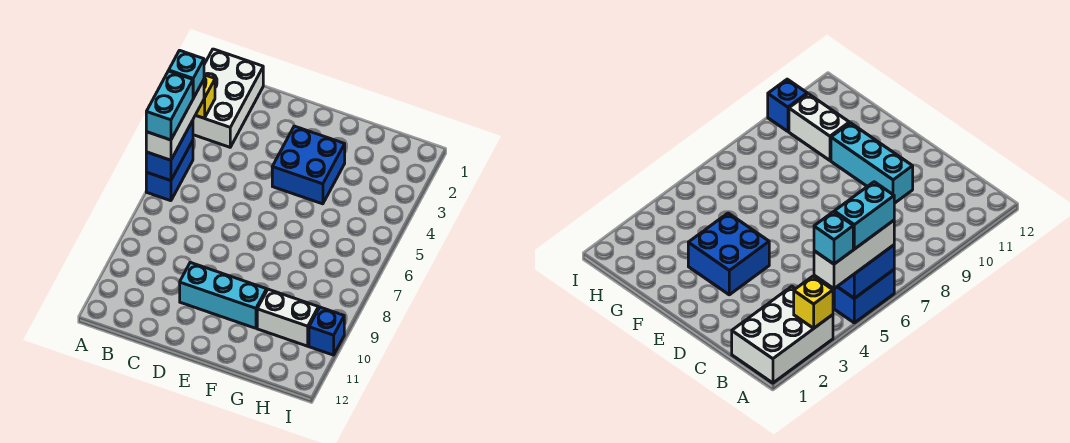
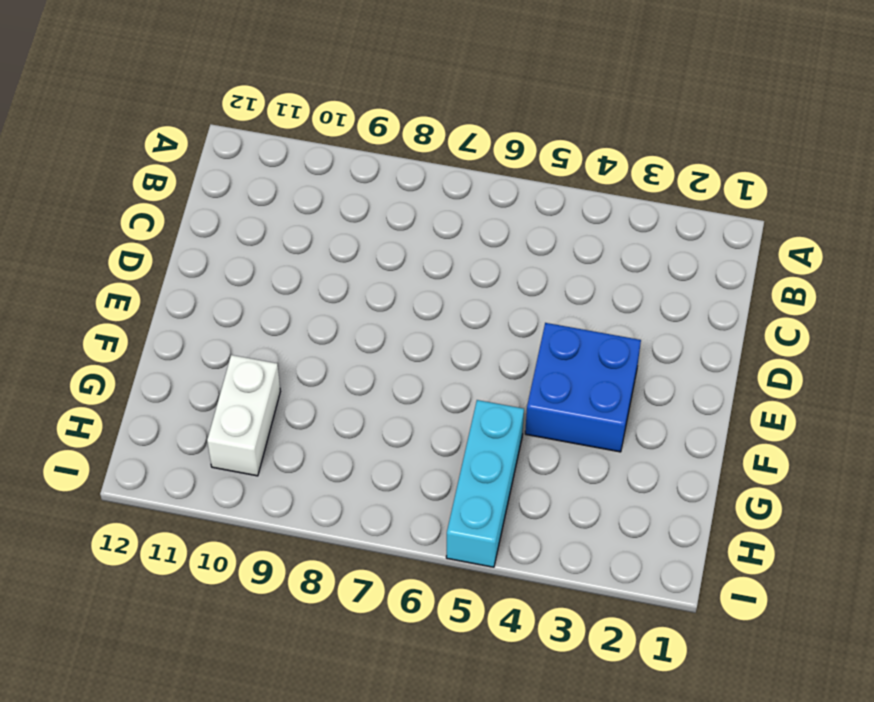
cyan 1x3 brick [446,400,524,567] -> cyan 1x3 brick moved to [180,262,267,328]
none -> white 2x3 brick [193,49,263,147]
none -> blue 1x2 brick [146,141,193,201]

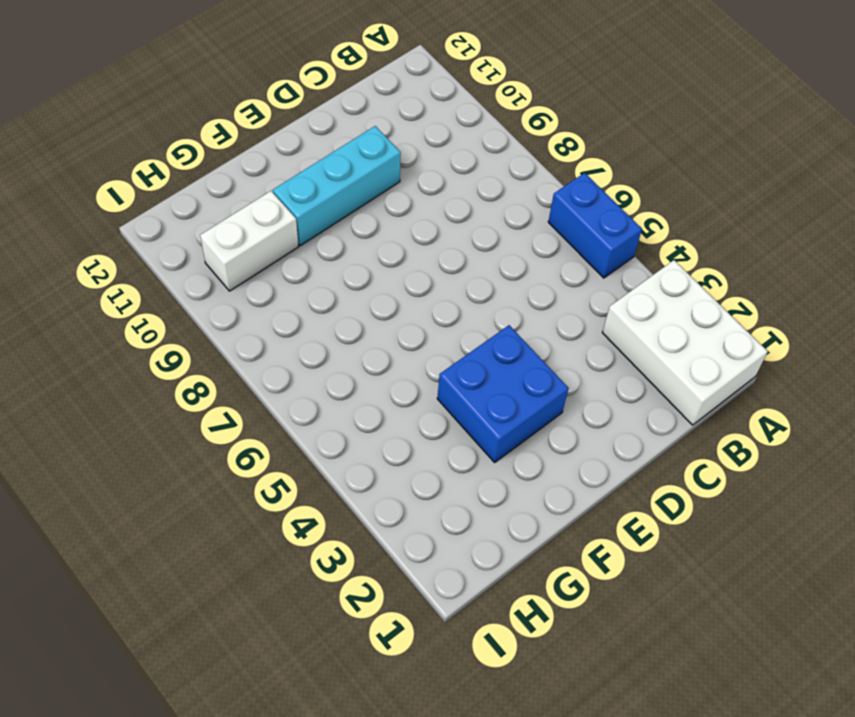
none -> blue 1x1 brick [309,307,344,355]
none -> yellow 1x1 brick [196,75,215,118]

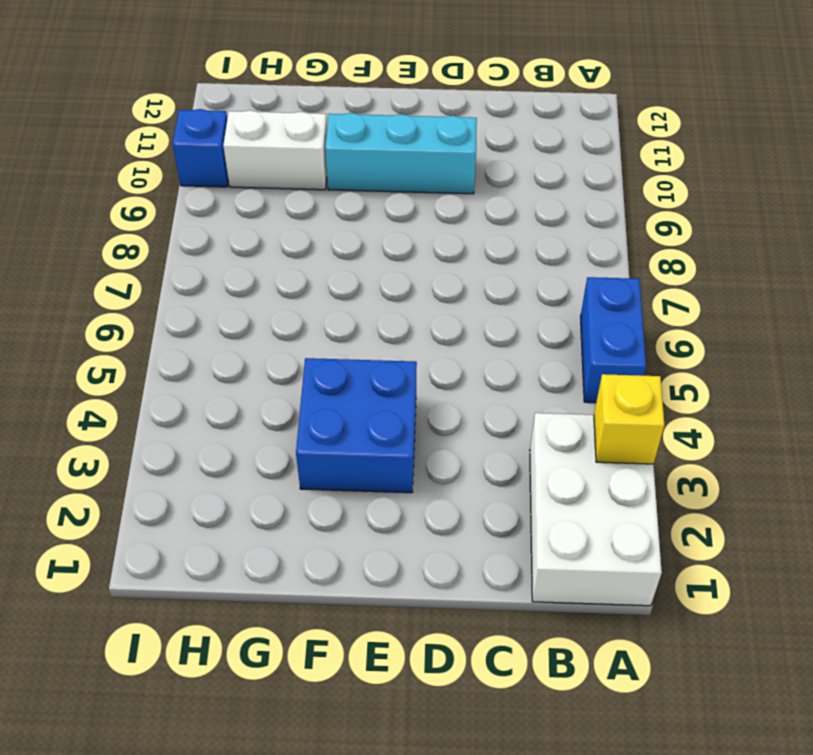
none -> blue 1x2 brick [146,121,193,181]
none -> white 1x3 brick [146,80,204,160]

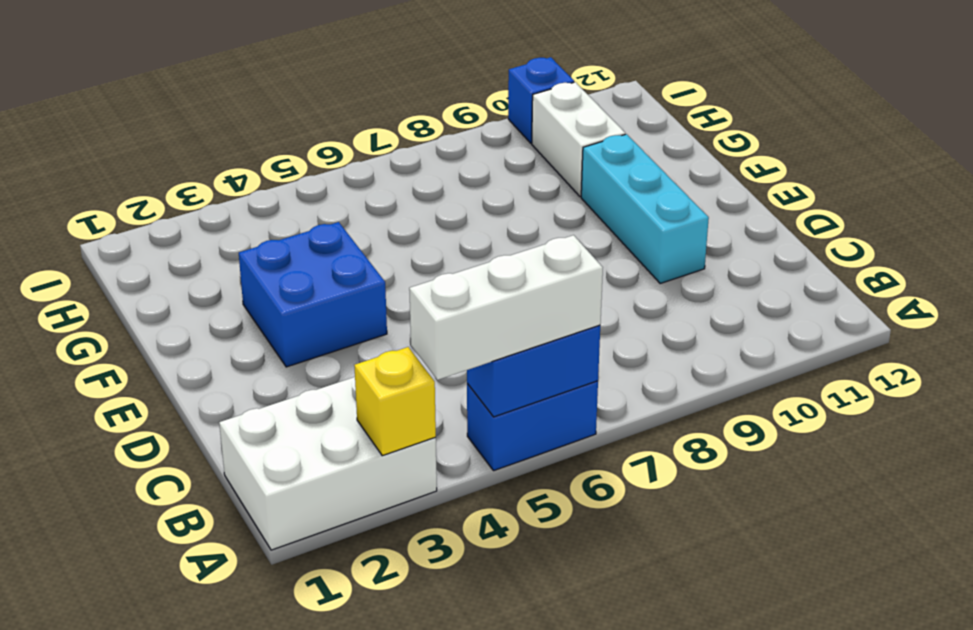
none -> cyan 1x1 brick [169,50,204,98]
none -> cyan 1x2 brick [146,71,193,140]

